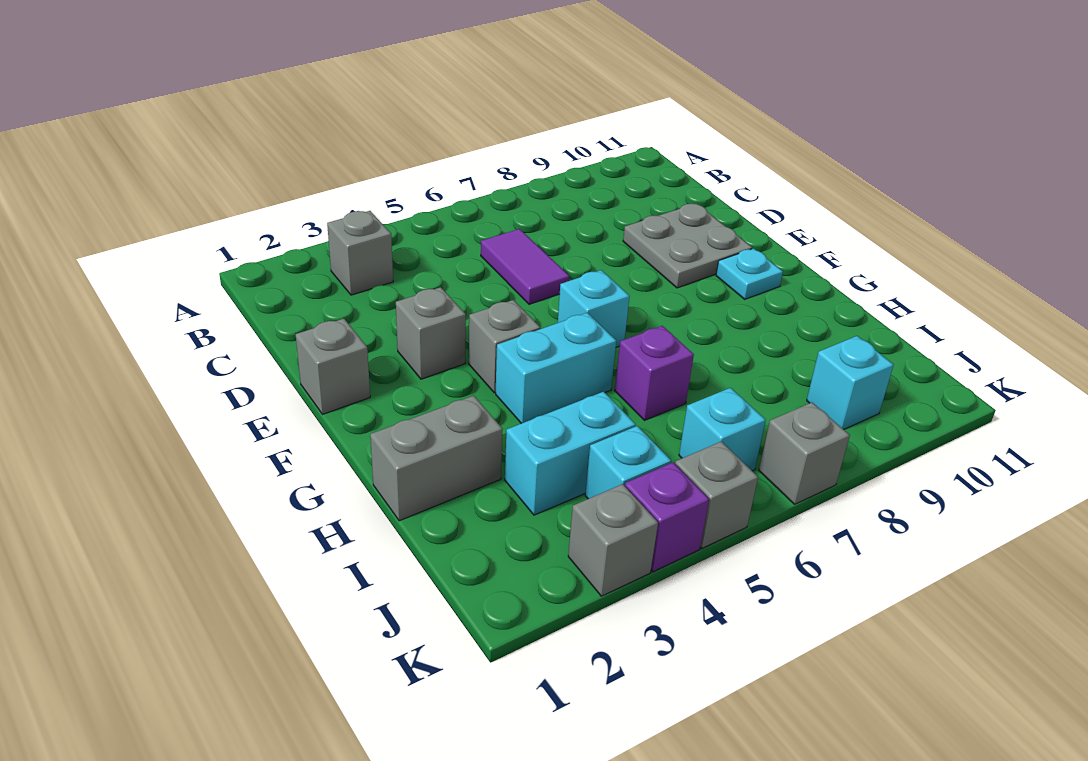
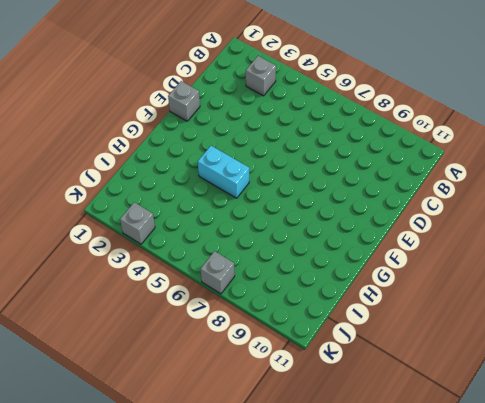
none -> purple 1x2 tile [481,229,569,304]
none -> grey 2x2 plate [623,204,752,288]
none -> grey 1x1 brick [396,287,466,379]

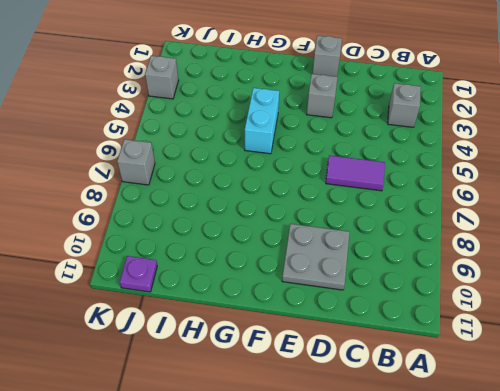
purple 1x1 plate [120,256,157,292] -> none
none -> grey 1x1 brick [469,300,540,393]
none -> cyan 1x1 brick [558,270,630,347]
none -> cyan 1x1 plate [716,249,783,299]

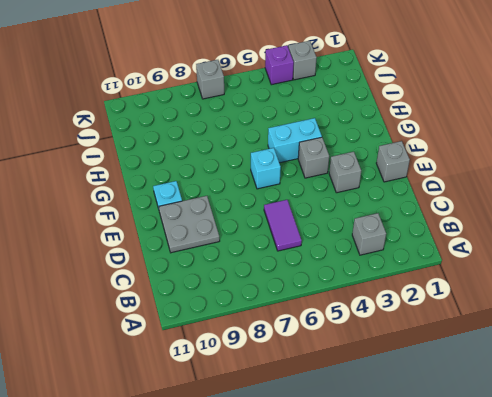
none -> grey 1x2 brick [370,396,503,521]
none -> purple 1x1 brick [615,326,694,421]
none -> cyan 1x2 brick [505,392,636,515]

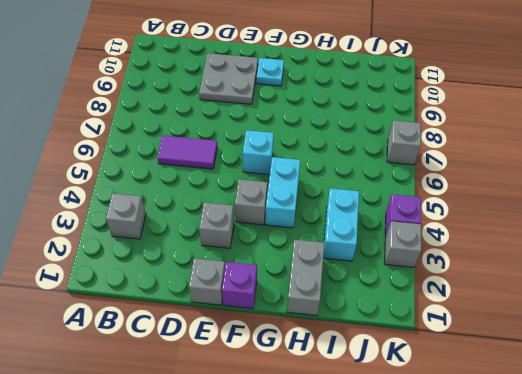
purple 1x1 brick [222,262,257,309] -> purple 1x1 brick moved to [615,326,694,421]
none -> cyan 1x1 brick [585,426,671,499]
none -> cyan 1x1 brick [679,388,766,471]
none -> cyan 1x1 brick [807,336,894,429]

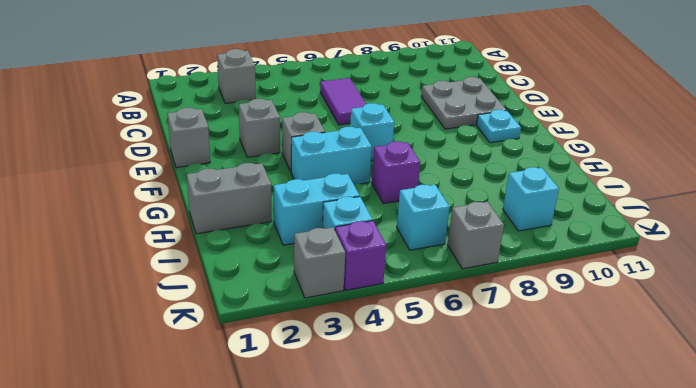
none -> grey 1x1 brick [675,441,758,548]

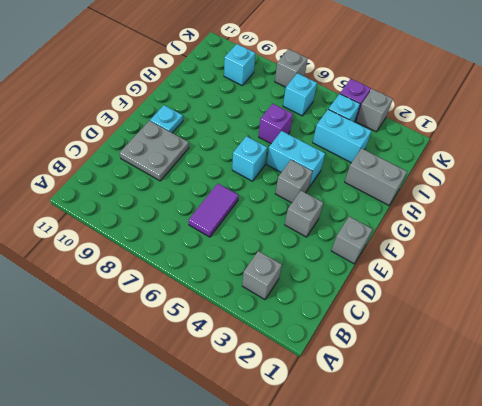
none -> grey 1x1 brick [675,441,758,548]

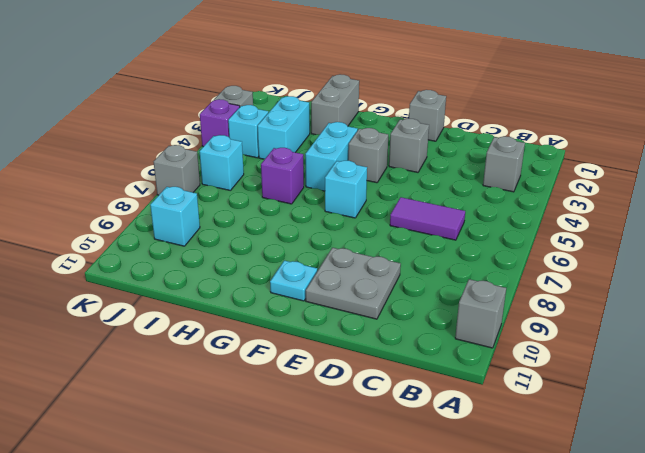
grey 1x1 brick [455,279,506,348] -> grey 1x1 brick moved to [675,441,758,548]

